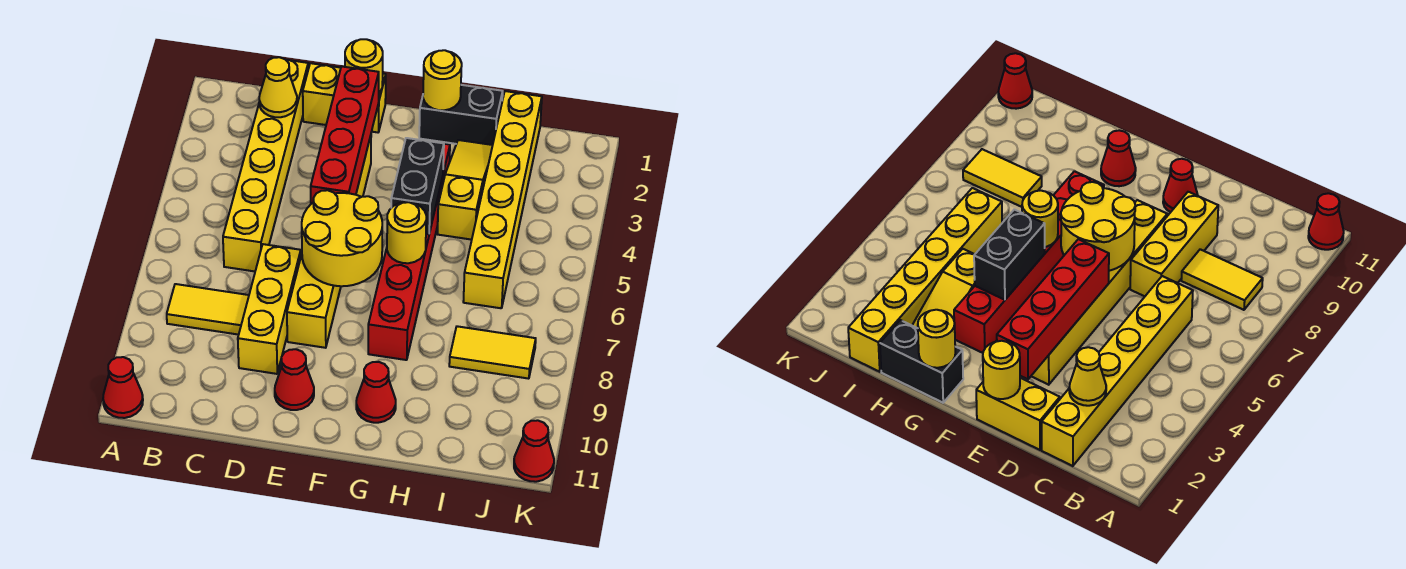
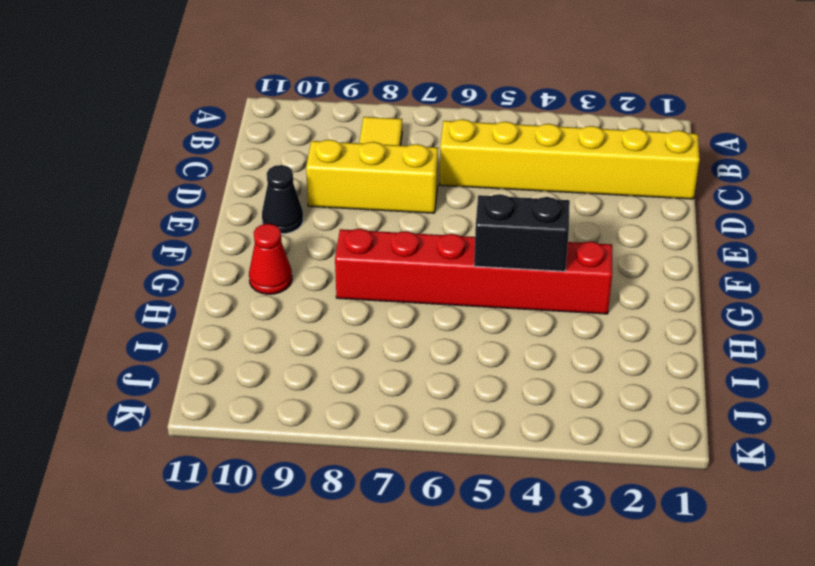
black 1x1 cone [262,165,303,234] -> red 1x1 cone [275,349,314,410]
none -> red 1x1 cone [103,357,143,418]
none -> yellow 1x2 brick [303,63,386,132]
none -> yellow 1x6 brick [287,136,371,348]

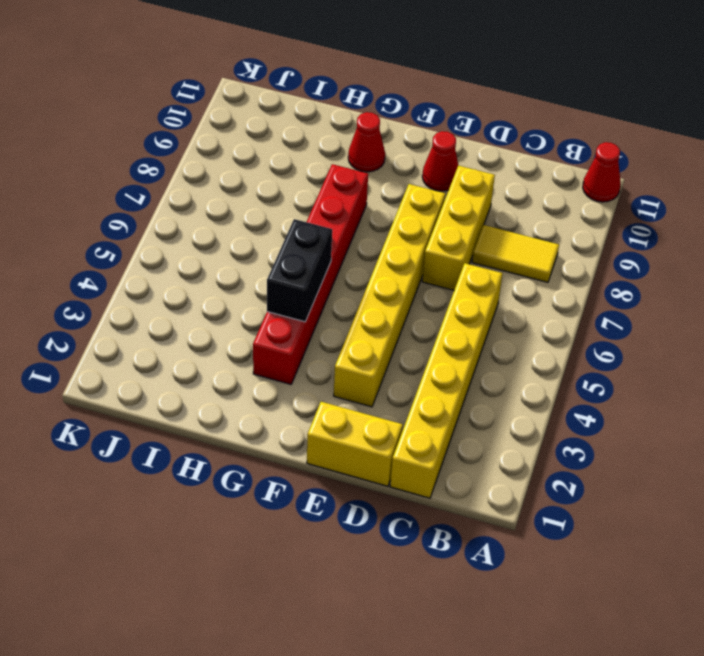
none -> black 1x2 brick [419,85,503,145]
none -> yellow 1x3 slope [438,140,493,240]
none -> yellow 1x6 brick [463,91,542,308]

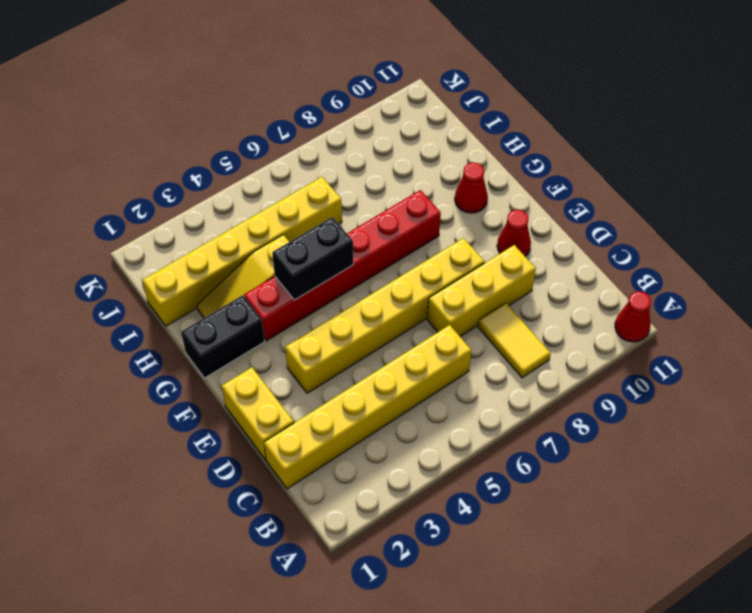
black 1x2 brick [181,295,265,378] -> black 1x2 brick turned to [419,85,503,145]
none -> yellow 1x2 tile [449,326,536,379]
none -> red 1x1 cone [514,420,554,482]
none -> yellow 1x1 cone [259,57,297,117]

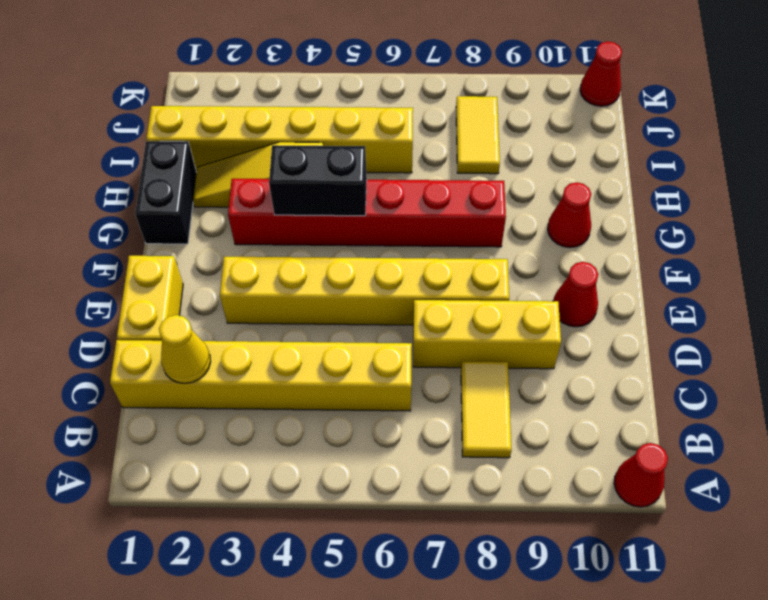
none -> yellow 1x1 round brick [345,39,383,93]
none -> red 1x4 brick [311,66,379,204]
none -> yellow 2x2 round brick [302,190,382,286]

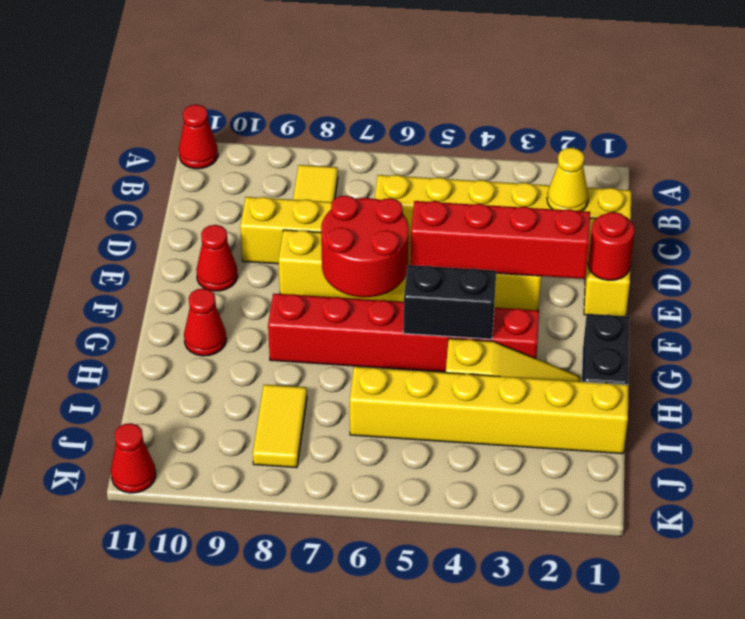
red 1x1 round brick [588,212,635,280] -> yellow 1x1 round brick [345,39,383,93]
red 2x2 round brick [321,196,409,297] -> yellow 2x2 round brick [302,190,382,286]
none -> yellow 1x1 round brick [423,50,462,110]
none -> yellow 1x1 round brick [387,202,426,263]

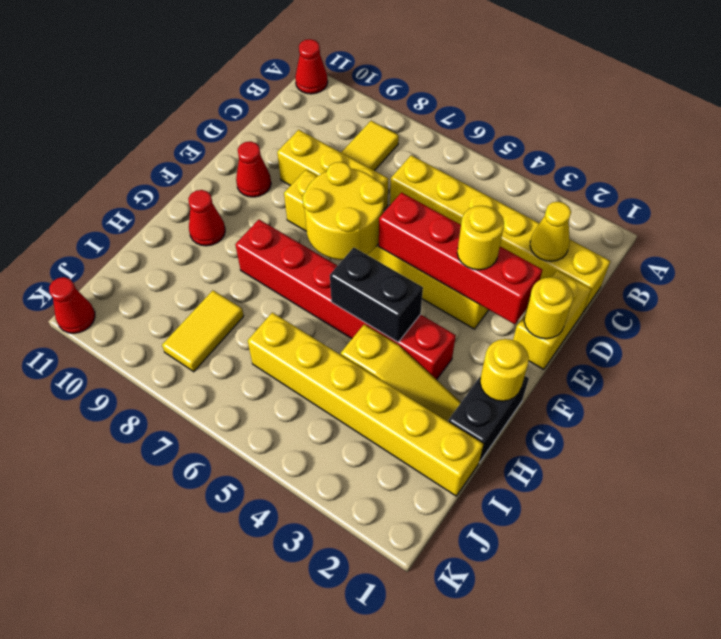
yellow 1x1 round brick [457,206,504,270] -> yellow 1x1 round brick moved to [387,202,426,263]

